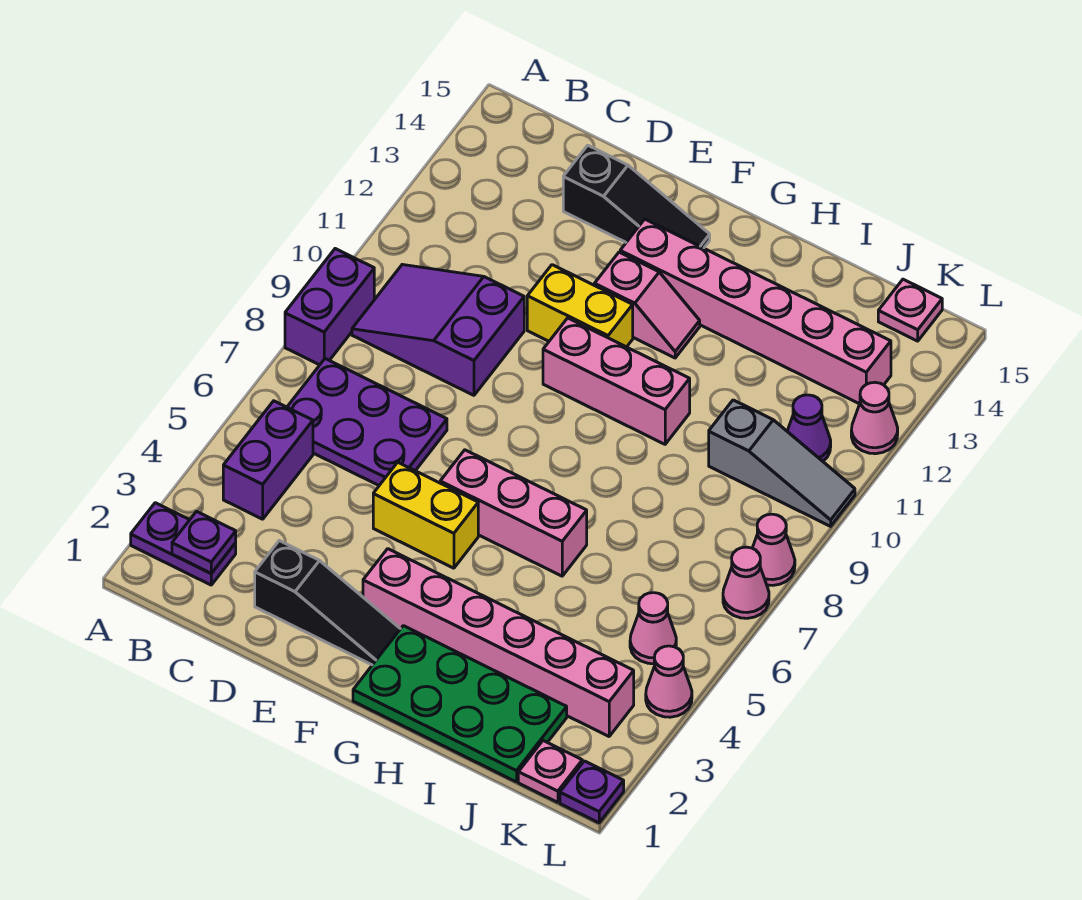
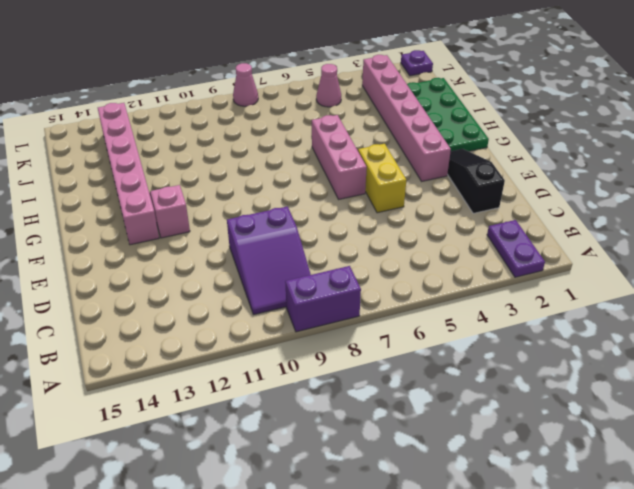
none -> purple 1x2 brick [223,401,313,519]
none -> purple 2x3 plate [287,359,447,485]
none -> black 1x3 slope [563,145,710,248]

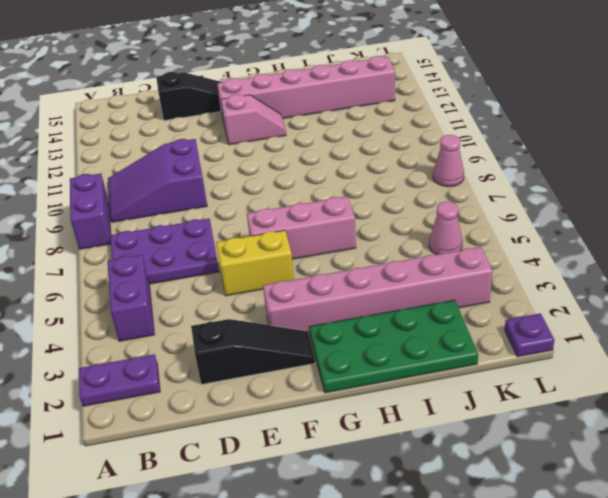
none -> yellow 1x2 brick [527,265,633,347]
none -> pink 1x3 brick [543,318,690,444]
none -> grey 1x3 slope [709,400,855,526]

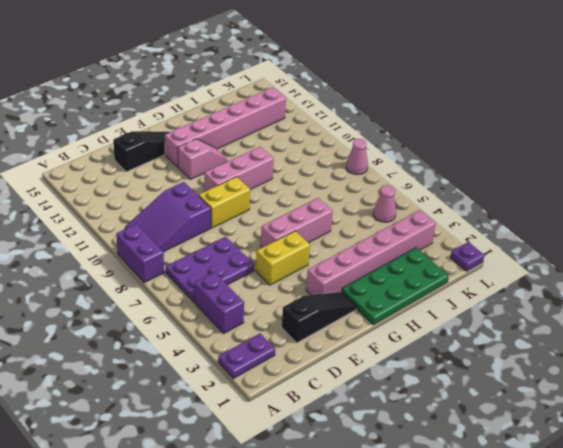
yellow 1x2 brick [199,177,250,228] -> yellow 1x2 brick moved to [527,265,633,347]
none -> grey 1x3 slope [709,400,855,526]
none -> pink 1x1 plate [518,741,582,802]
none -> purple 1x1 cone [787,395,831,461]

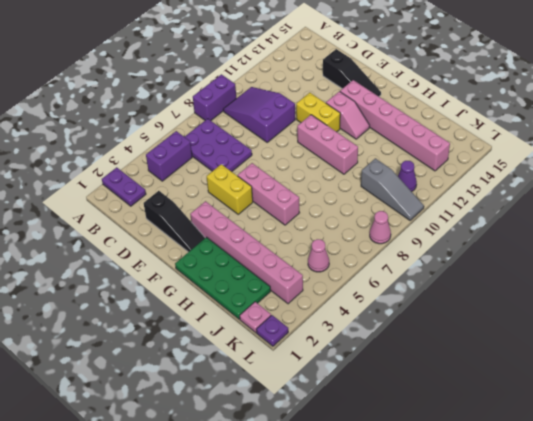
none -> pink 1x1 plate [878,279,942,341]
none -> pink 1x1 cone [646,646,692,717]
none -> pink 1x1 cone [723,547,769,618]

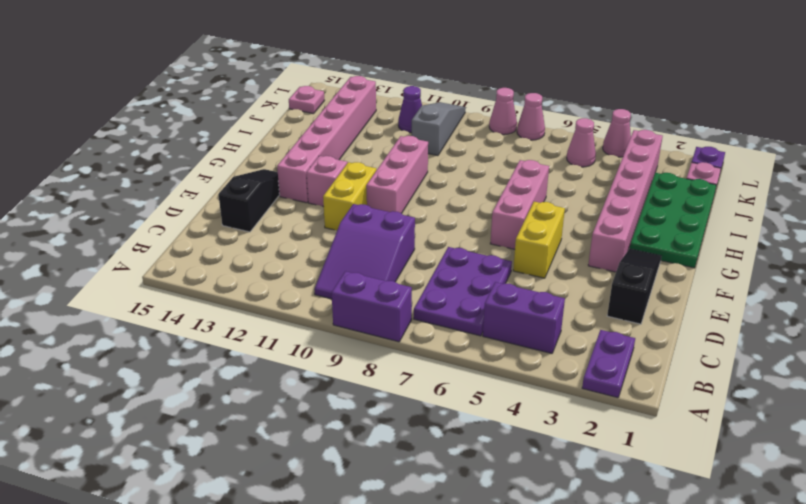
none -> pink 1x1 cone [851,382,898,454]
none -> purple 1x1 plate [172,511,236,573]

